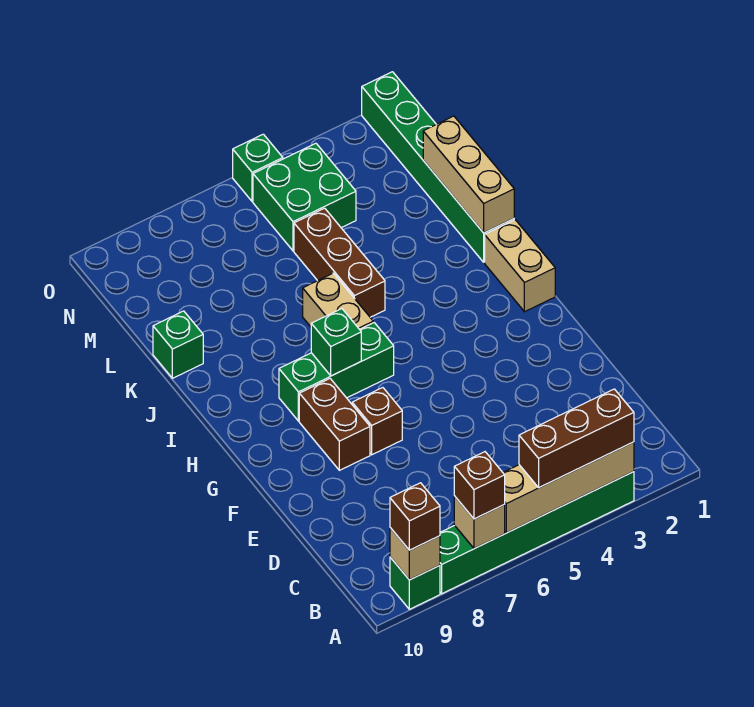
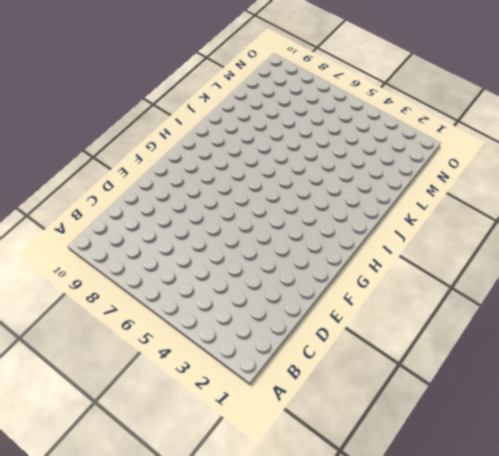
none -> green 1x6 brick [440,472,634,594]
none -> green 1x1 brick [390,557,440,609]
none -> brown 1x1 brick [352,388,402,455]

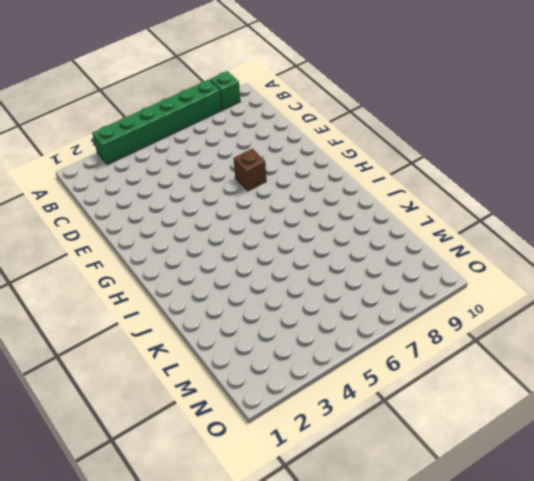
none -> brown 1x2 brick [299,379,370,470]
none -> tan 1x2 brick [485,220,555,312]
none -> green 1x3 brick [279,323,394,421]

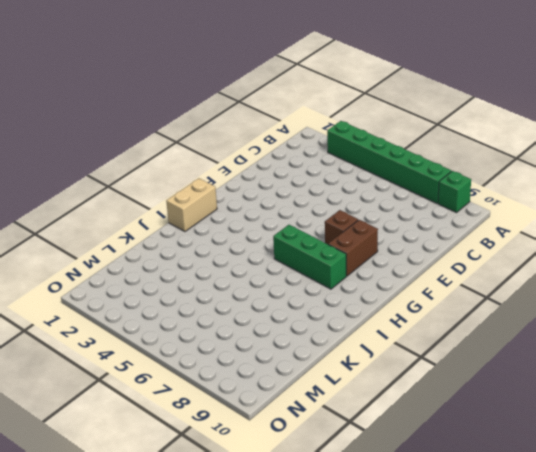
none -> tan 1x2 brick [303,273,373,329]
none -> green 1x6 brick [362,72,514,262]
none -> brown 1x3 brick [294,208,385,317]

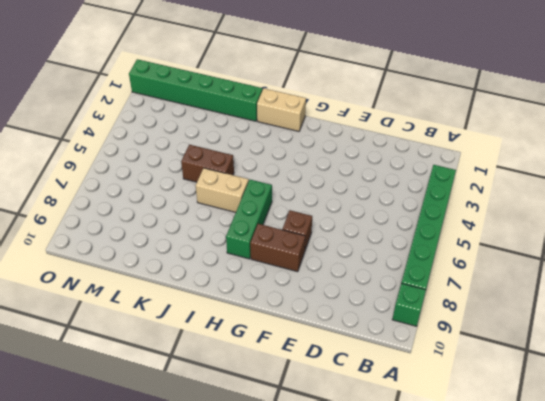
brown 1x2 brick [181,145,234,182] -> brown 1x3 brick [294,208,385,317]
none -> green 1x1 brick [153,311,203,378]
none -> green 2x2 brick [253,143,356,251]
none -> green 1x1 brick [233,134,283,202]

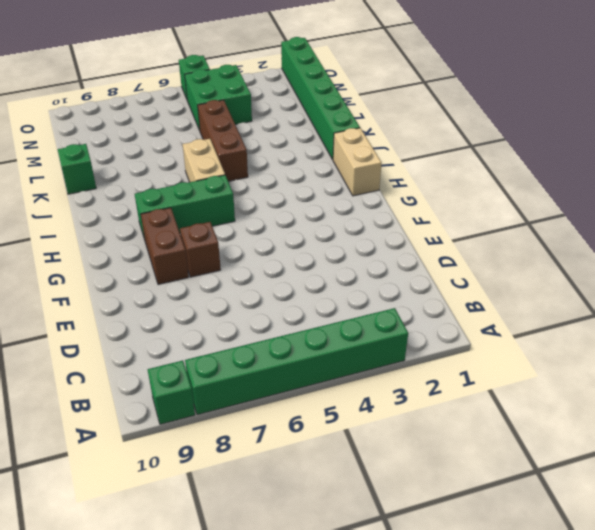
none -> tan 1x4 brick [503,442,634,533]
none -> tan 1x1 brick [454,496,505,549]
none -> tan 1x1 brick [390,528,440,580]

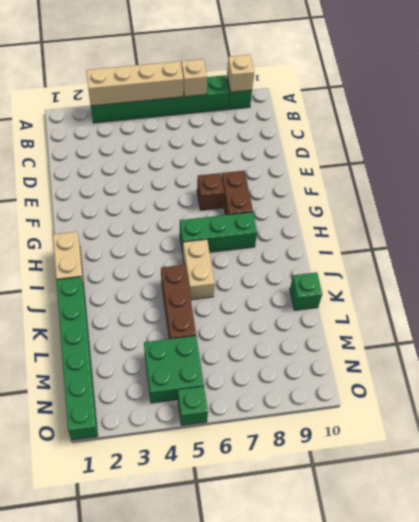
none -> green 1x1 brick [311,309,361,376]
none -> tan 1x3 brick [423,116,514,233]
none -> brown 1x3 brick [519,389,634,488]

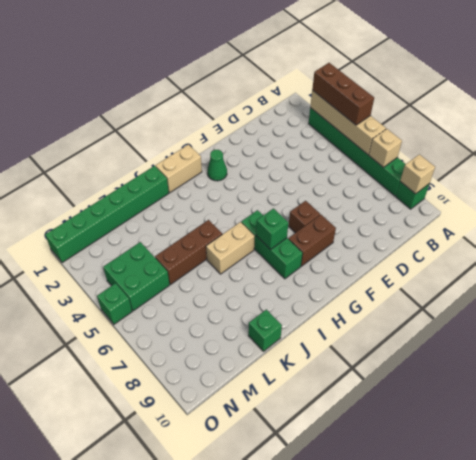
green 1x1 cone [207,150,227,181] -> none
none -> tan 1x3 brick [423,116,514,233]
none -> brown 1x1 brick [454,452,505,519]
none -> brown 1x1 brick [390,483,440,550]

